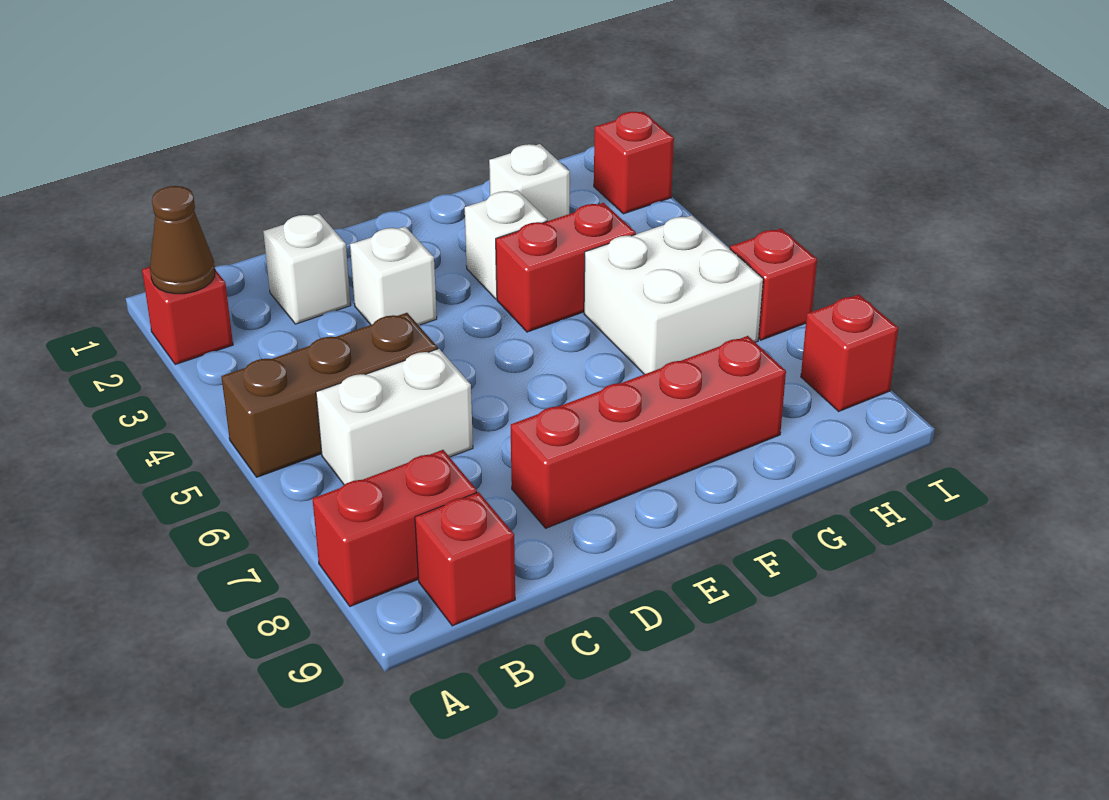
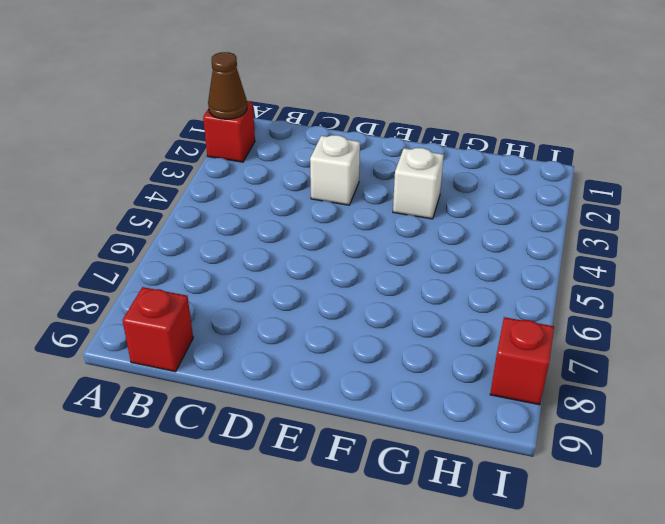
none -> brown 1x3 brick [221,313,438,477]
none -> red 1x2 brick [313,450,477,606]
none -> white 1x2 brick [316,349,473,485]

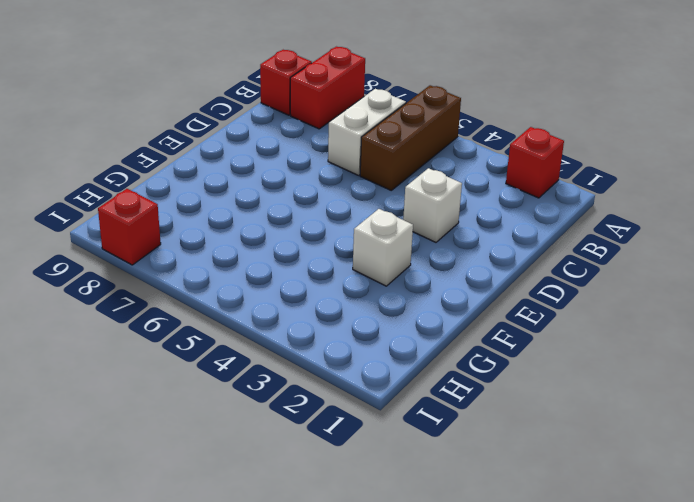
none -> white 1x1 brick [263,214,351,324]
none -> red 1x4 brick [511,336,786,528]
none -> red 1x2 brick [496,203,636,332]

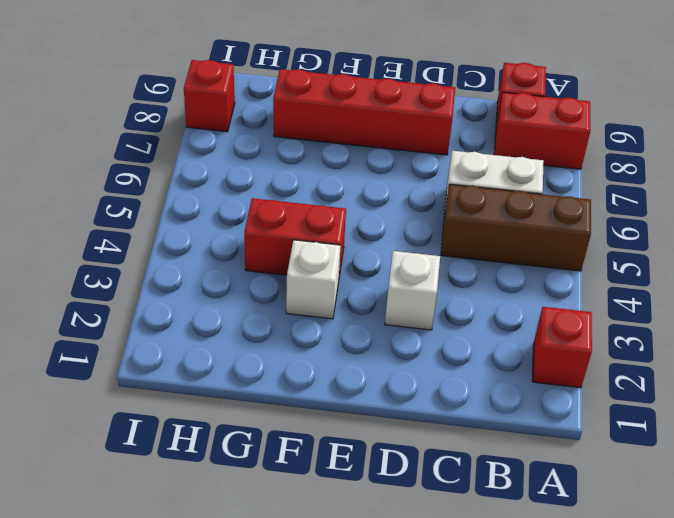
none -> white 1x1 brick [263,214,351,324]
none -> white 1x1 brick [489,144,570,221]
none -> white 2x2 brick [584,215,763,374]

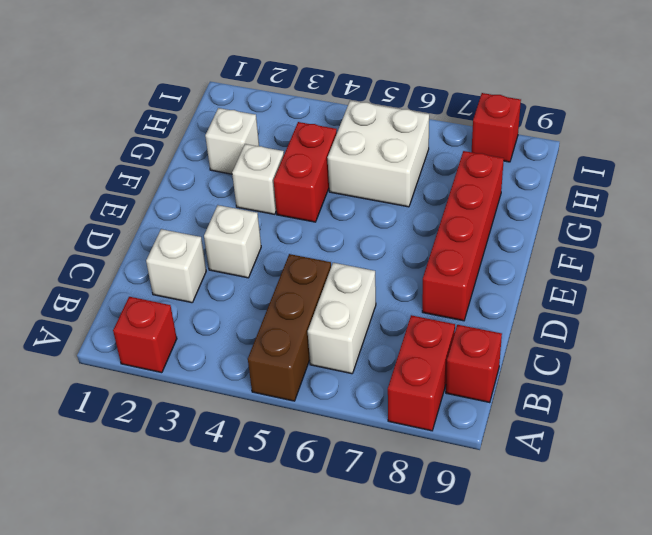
none -> red 1x1 brick [594,112,674,214]
none -> red 1x1 brick [730,228,817,340]
none -> brown 1x1 cone [150,186,215,294]

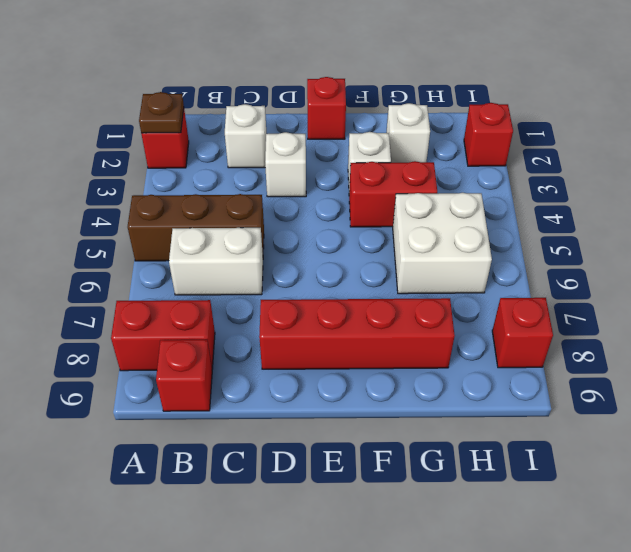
brown 1x1 plate [139,92,184,133] -> brown 1x1 cone [150,186,215,294]
red 1x1 brick [307,77,346,139] -> red 1x1 brick moved to [730,228,817,340]

